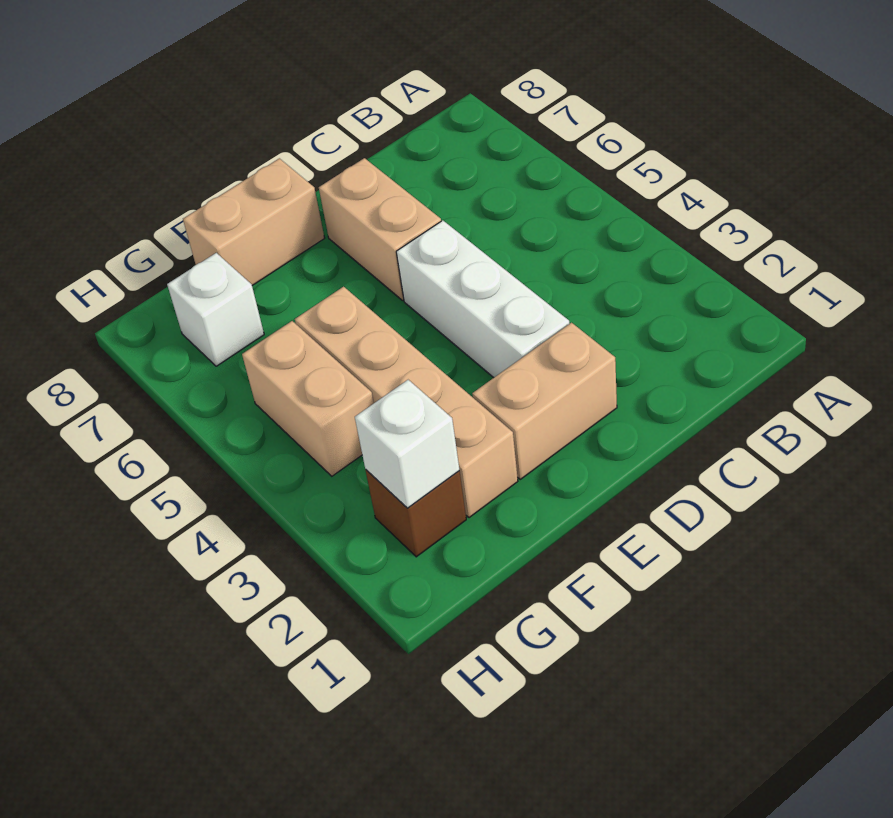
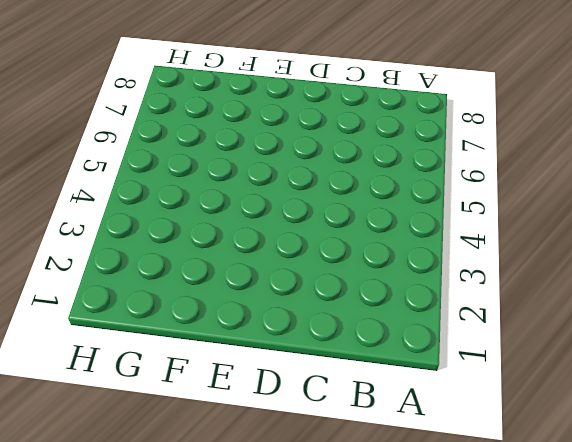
none -> tan 1x2 brick [472,323,617,479]
none -> white 1x3 brick [396,220,569,378]

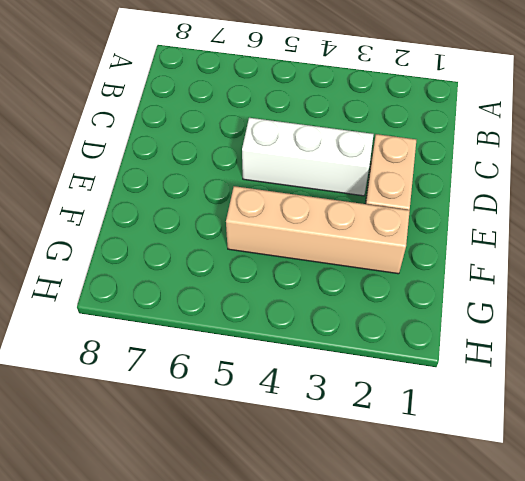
none -> tan 1x2 brick [319,158,441,300]
none -> tan 1x2 brick [183,158,324,285]

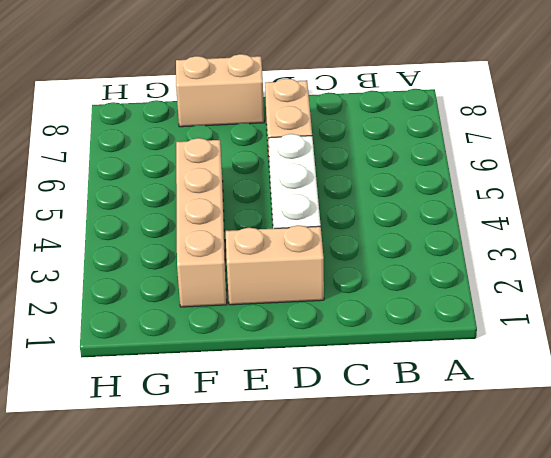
none -> brown 1x1 brick [366,470,466,557]
none -> tan 1x2 brick [242,321,374,476]

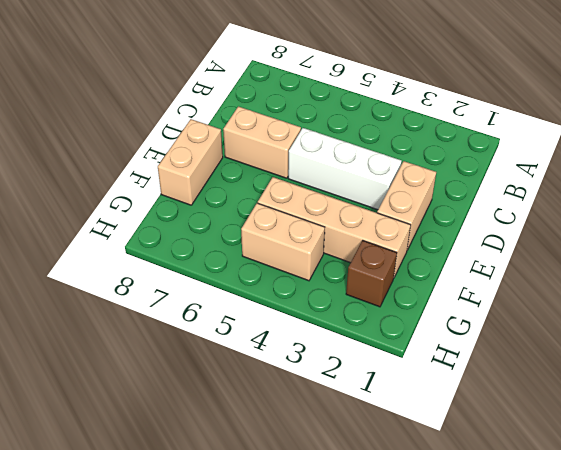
none -> white 1x1 brick [167,253,264,366]
none -> white 1x1 brick [355,380,459,508]

